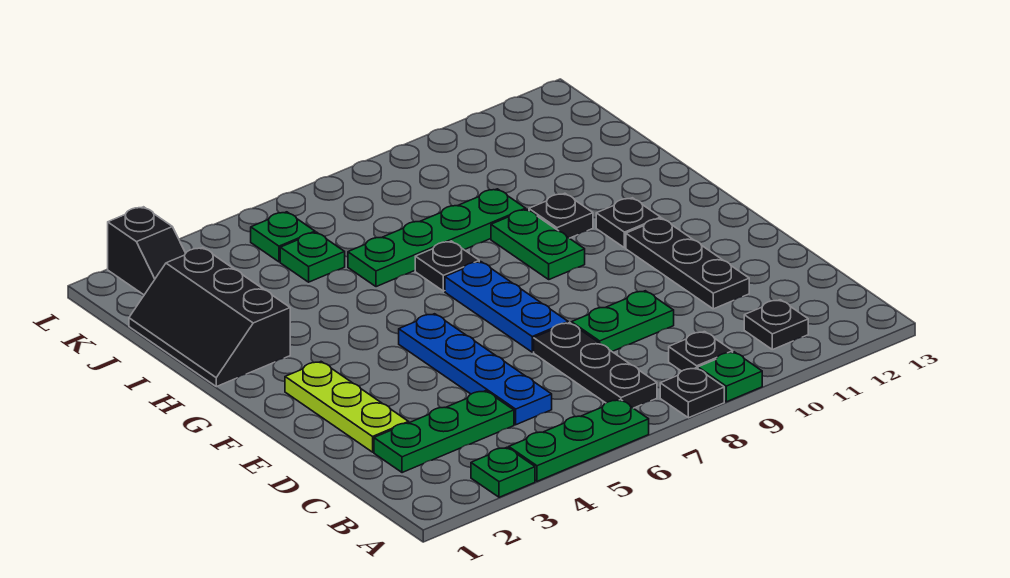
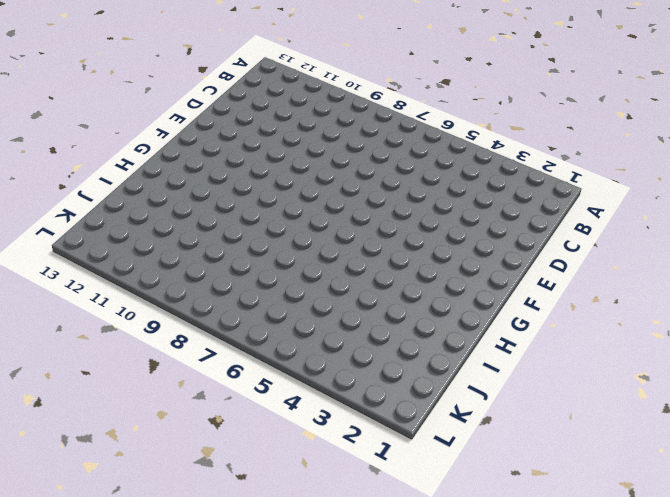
none -> green 1x1 plate [471,447,535,497]
none -> green 1x3 plate [509,400,649,481]
none -> black 1x1 plate [660,368,724,418]

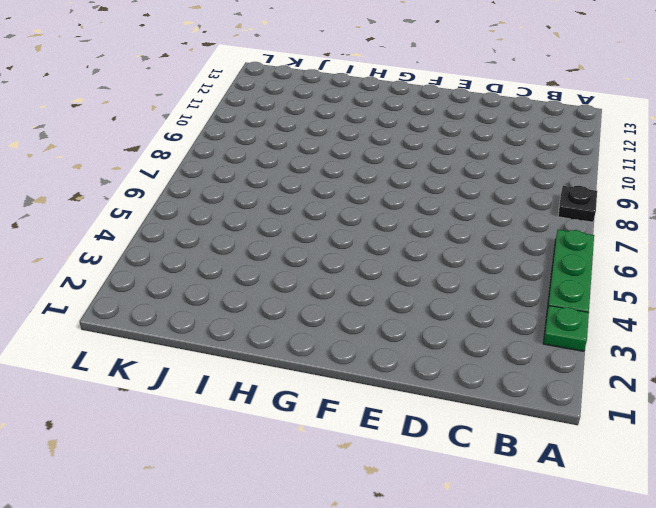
none -> green 1x1 plate [698,352,762,402]
none -> black 1x3 plate [534,323,657,408]
none -> black 1x1 plate [669,332,733,371]

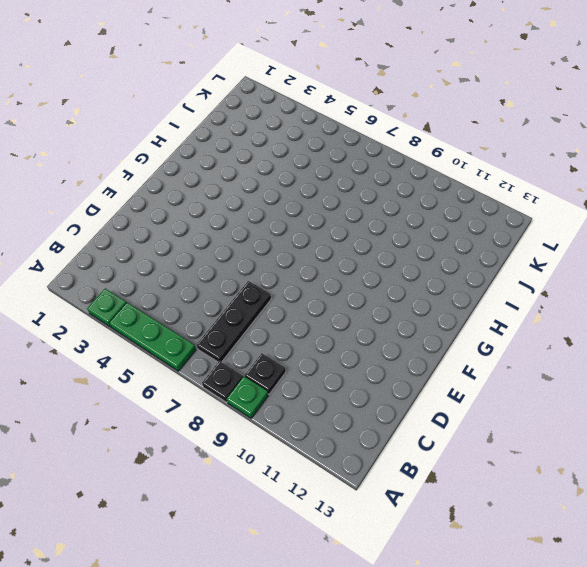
none -> black 1x1 plate [744,300,808,350]
none -> green 1x3 plate [374,391,514,473]
none -> blue 1x4 plate [399,314,552,425]

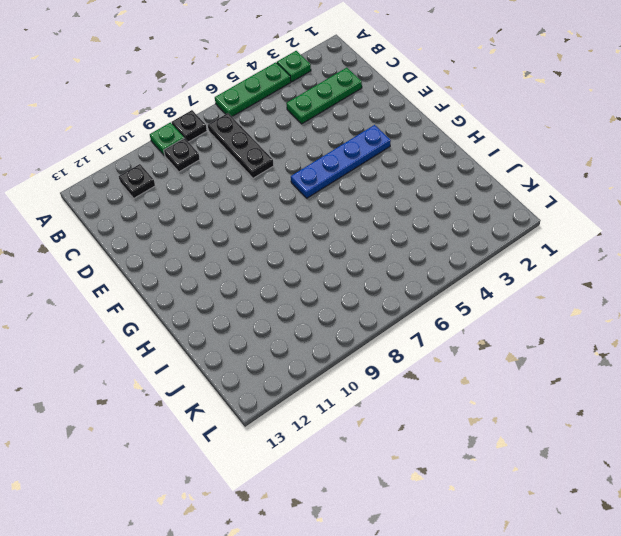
blue 1x4 plate [291,125,391,198] -> blue 1x4 plate turned to [399,314,552,425]
none -> lime 1x3 plate [285,362,409,452]
none -> green 1x2 plate [571,291,674,351]
none -> black 1x3 plate [626,218,749,309]

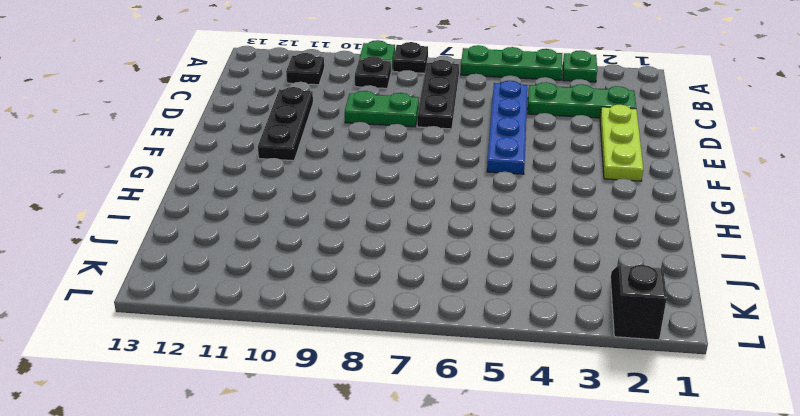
none -> blue 1x3 plate [445,262,568,352]
none -> green 1x2 plate [491,209,585,279]
none -> black 1x1 plate [596,198,661,248]

